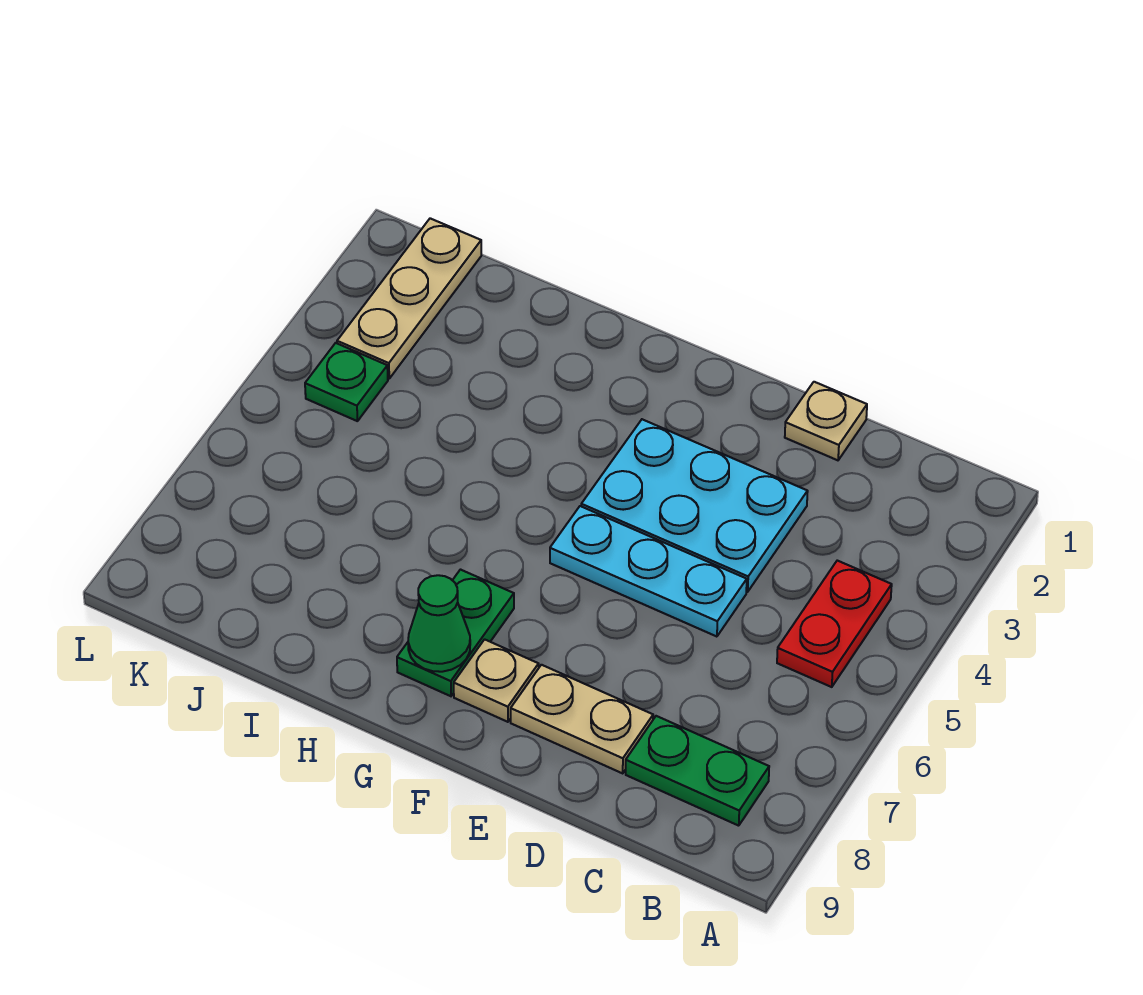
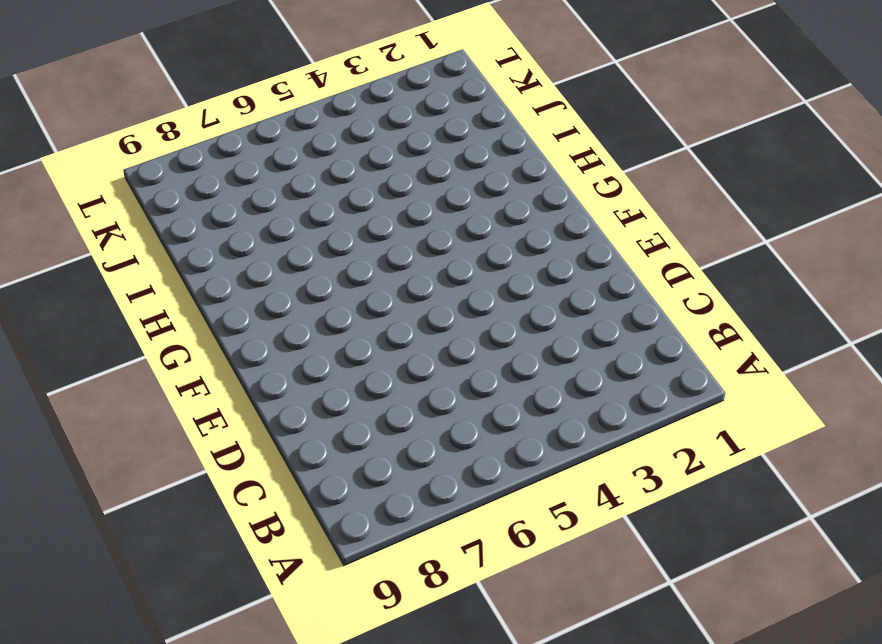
none -> red 1x2 plate [777,561,892,687]
none -> green 1x2 plate [626,716,769,826]

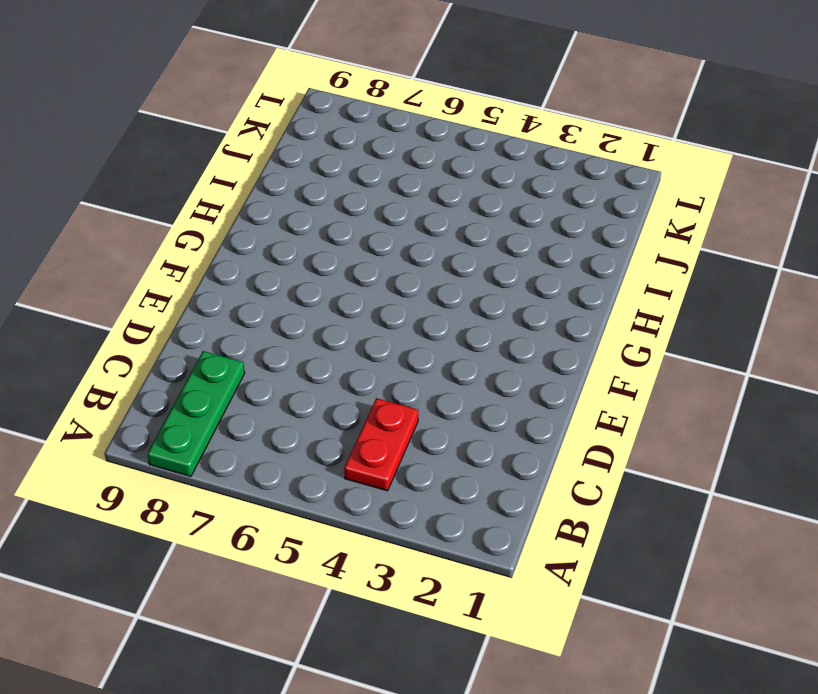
green 1x3 plate [147,351,245,477] -> green 1x2 plate [626,716,769,826]
red 1x2 plate [344,398,418,491] -> red 1x2 plate turned to [777,561,892,687]
none -> tan 1x1 plate [785,382,867,460]
none -> cyan 2x3 plate [581,419,808,592]

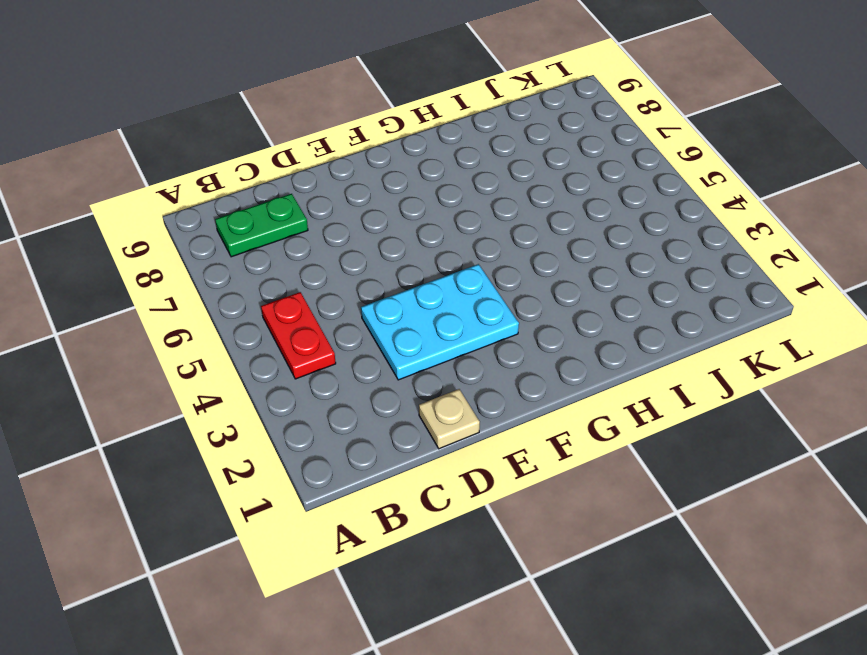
none -> cyan 1x3 plate [550,506,747,637]
none -> tan 1x2 plate [511,665,653,773]

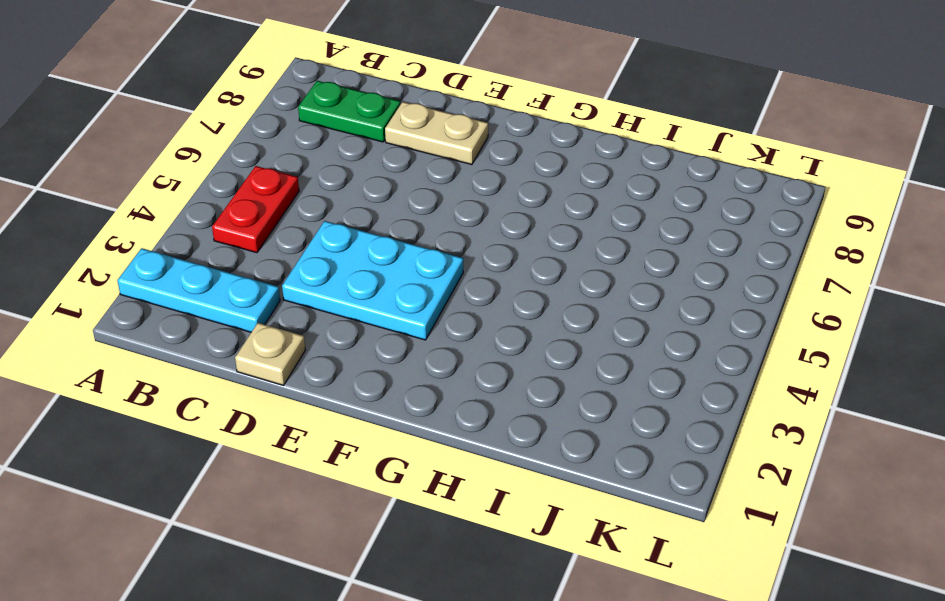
cyan 1x3 plate [118,248,280,332] -> cyan 1x3 plate moved to [550,506,747,637]
none -> tan 1x1 plate [454,639,539,722]
none -> green 1x2 plate [397,570,514,696]

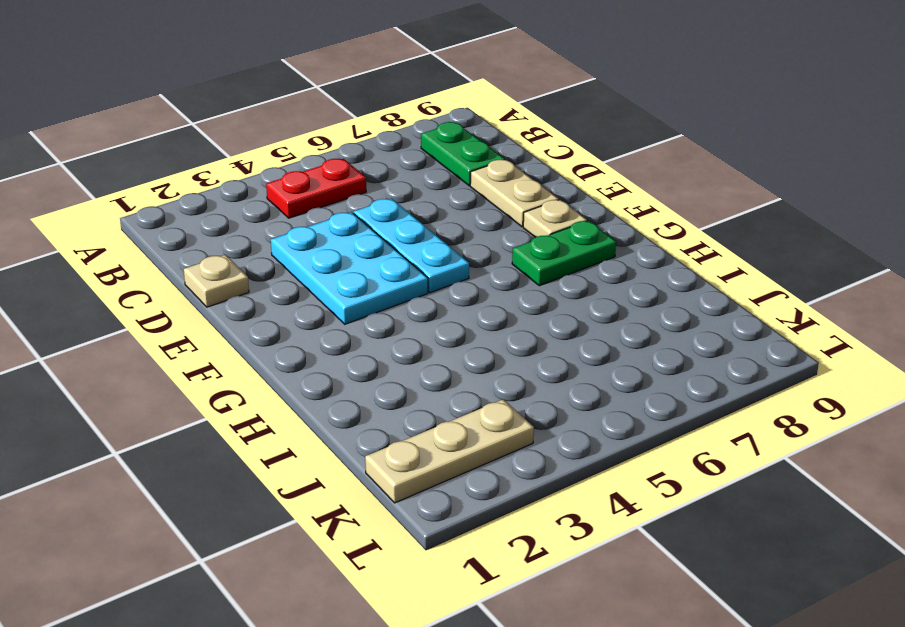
none -> green 1x1 plate [305,343,388,421]
none -> green 1x1 cone [408,575,470,672]

